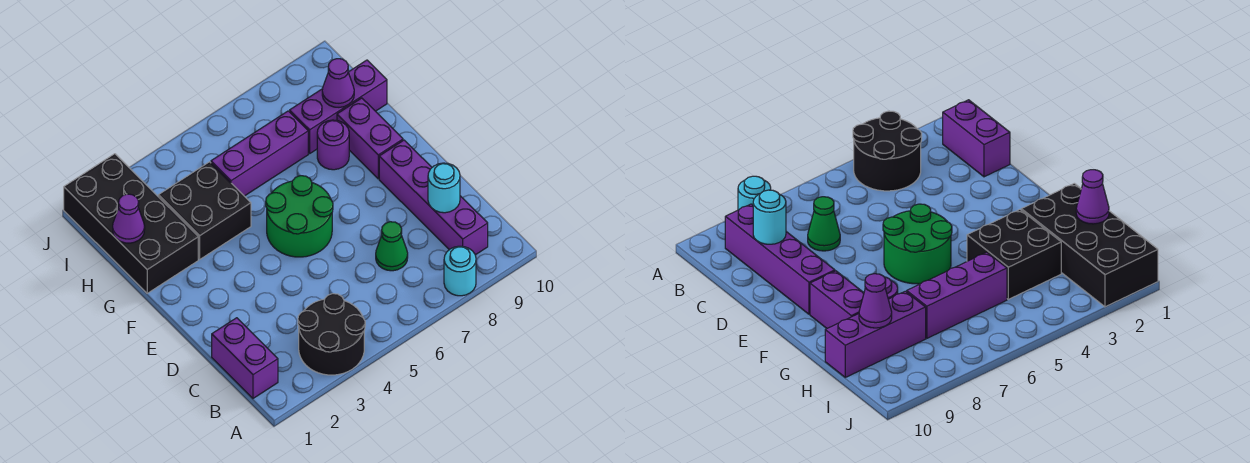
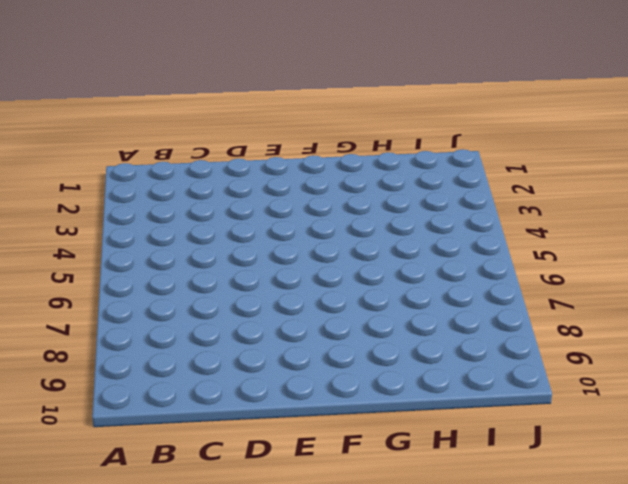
none -> black 2x2 round brick [298,294,365,375]
none -> cyan 1x1 round brick [444,246,476,296]
none -> purple 1x2 brick [212,318,278,398]

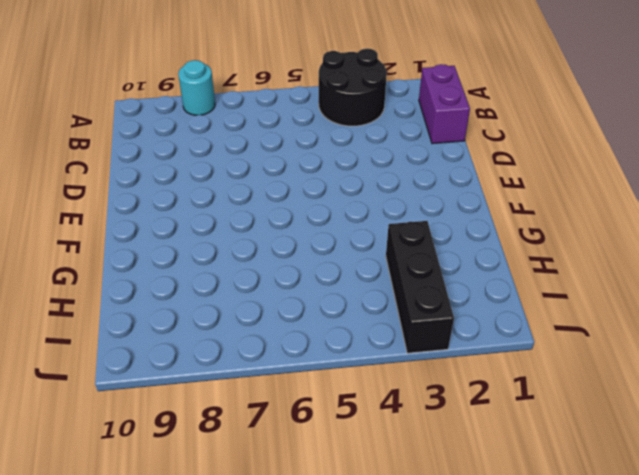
black 1x3 brick [386,221,454,353] -> black 2x2 brick [158,162,251,259]
none -> purple 1x4 brick [379,140,488,255]
none -> green 1x1 cone [376,222,408,271]
none -> green 2x2 round brick [266,176,333,257]

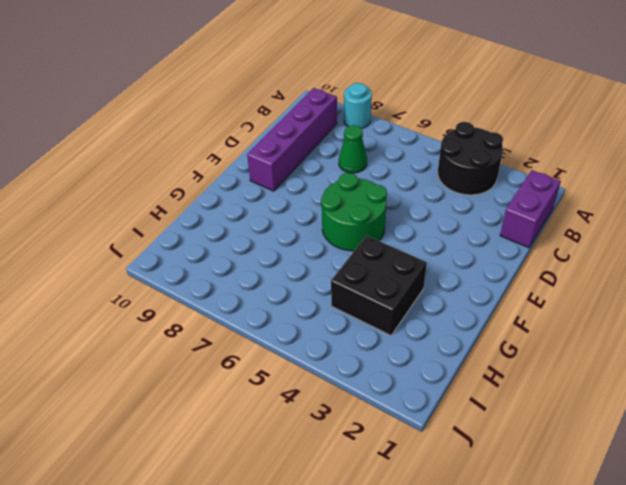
none -> purple 1x2 brick [337,98,403,179]
none -> black 2x4 brick [64,154,198,293]
none -> purple 1x1 round brick [317,120,349,170]

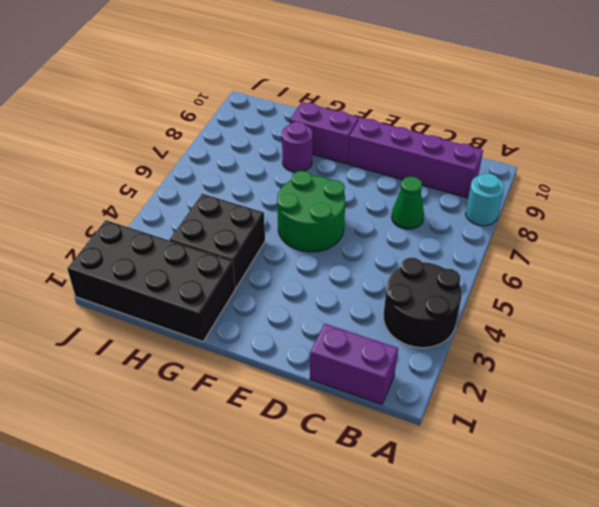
none -> purple 1x3 brick [211,111,308,196]
none -> purple 1x3 brick [290,60,387,153]
none -> cyan 1x1 round brick [428,163,460,213]

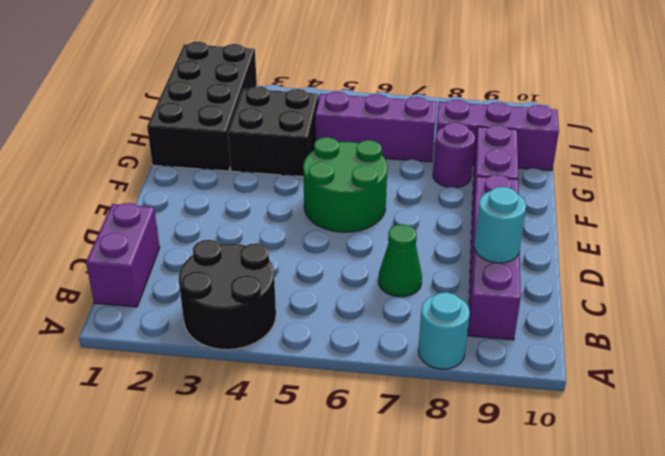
none -> purple 1x1 cone [113,194,145,243]
none -> purple 1x1 cone [322,59,354,107]

